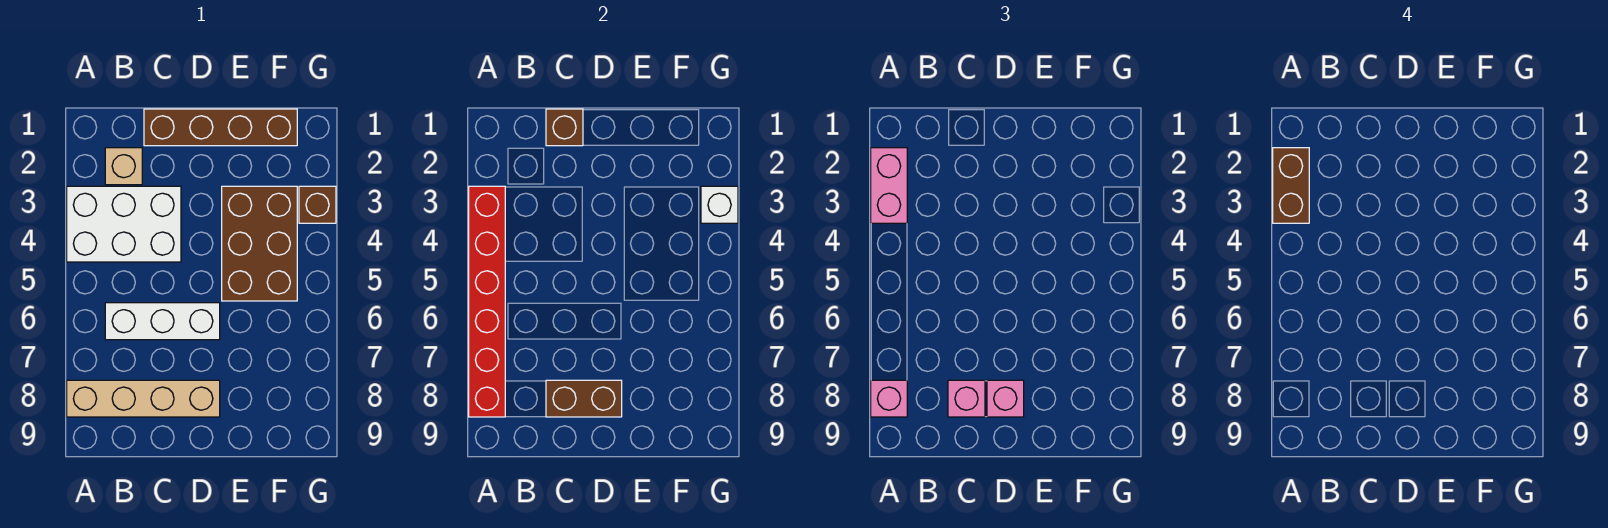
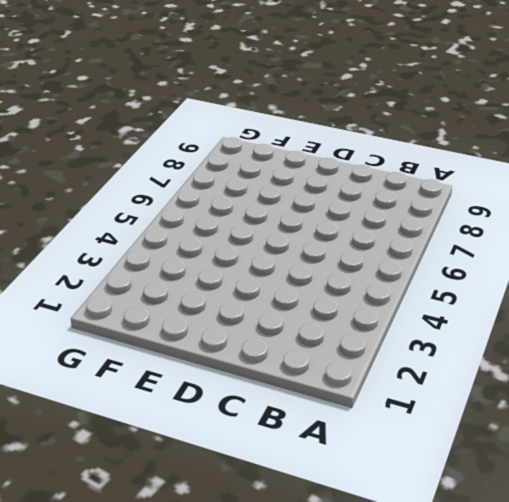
none -> white 2x3 brick [67,186,181,262]
none -> tan 1x4 brick [67,380,220,417]
none -> tan 1x1 brick [105,148,142,185]

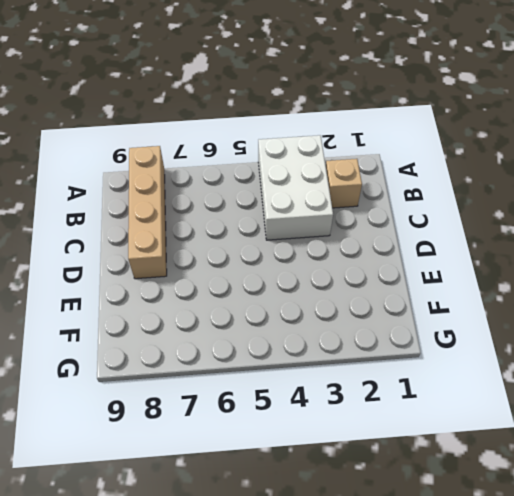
none -> white 1x3 brick [105,303,220,340]
none -> brown 1x4 brick [144,109,297,146]
none -> brown 2x3 brick [222,186,297,301]

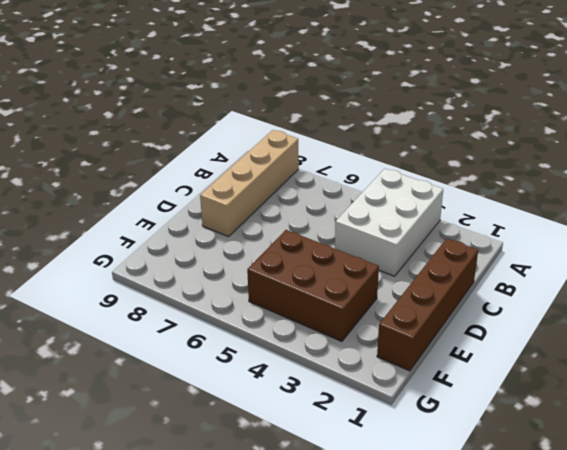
none -> tan 1x1 brick [105,148,142,185]
none -> white 1x3 brick [105,303,220,340]
none -> brown 1x1 brick [299,186,336,223]

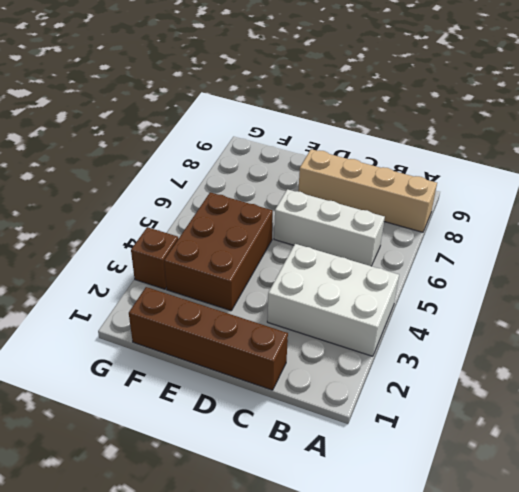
none -> tan 1x1 brick [105,148,142,185]
none -> red 1x6 brick [469,186,505,417]
none -> brown 1x1 brick [546,109,583,146]

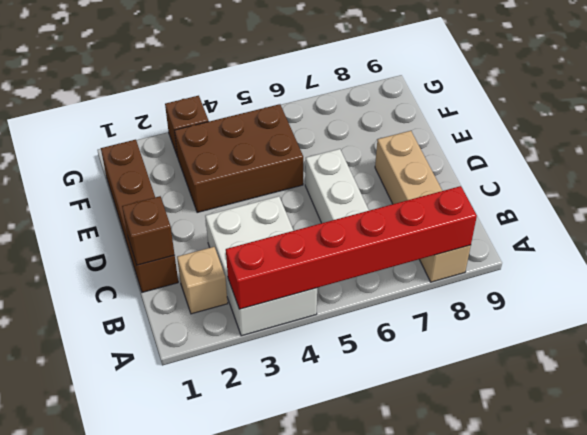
none -> brown 1x2 brick [546,380,622,417]
none -> white 1x1 brick [701,186,738,223]
none -> pink 1x2 brick [871,148,907,223]

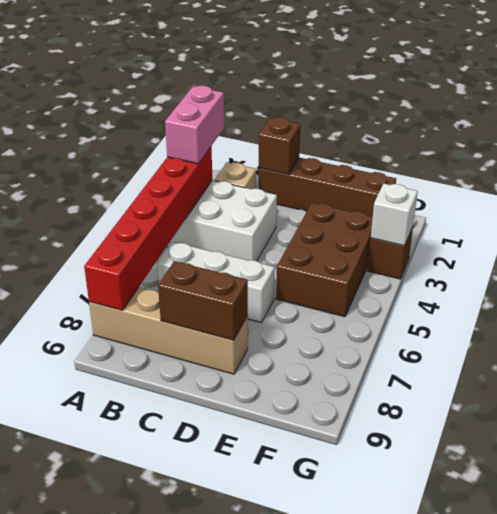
none -> pink 1x1 brick [871,380,907,417]
none -> pink 1x1 brick [948,380,985,417]
none -> pink 1x1 brick [987,380,1024,417]

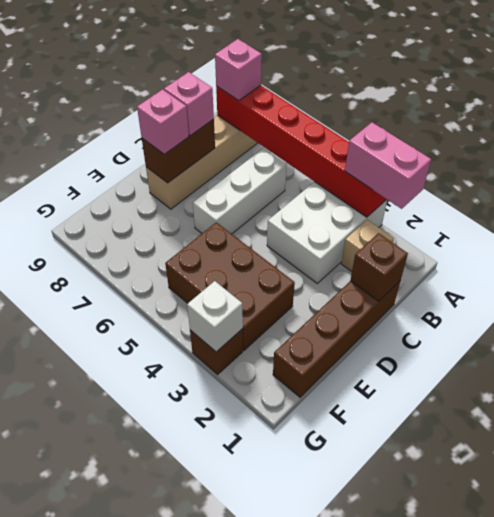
none -> brown 1x2 brick [1273,148,1309,223]

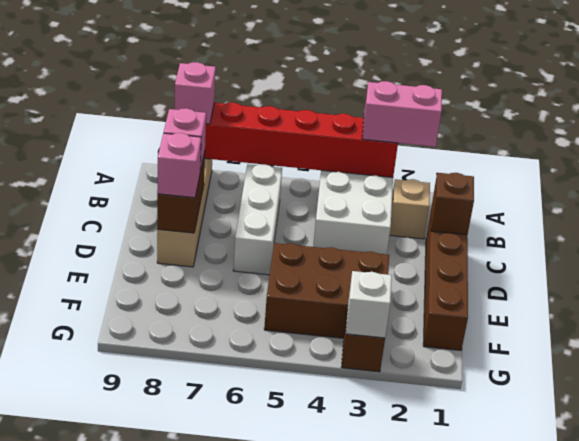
none -> brown 1x2 brick [1273,148,1309,223]

